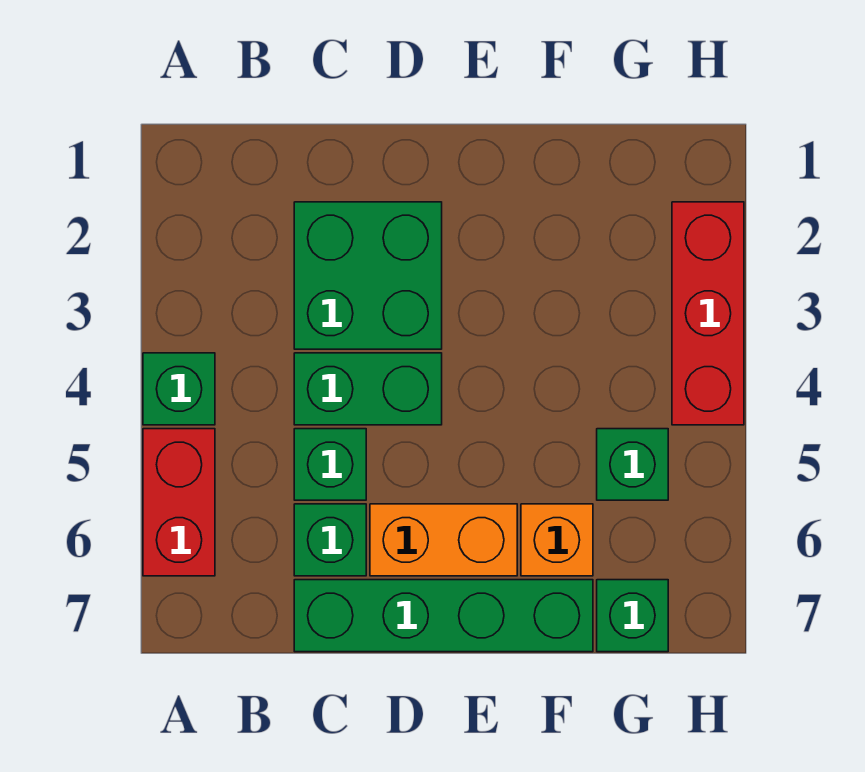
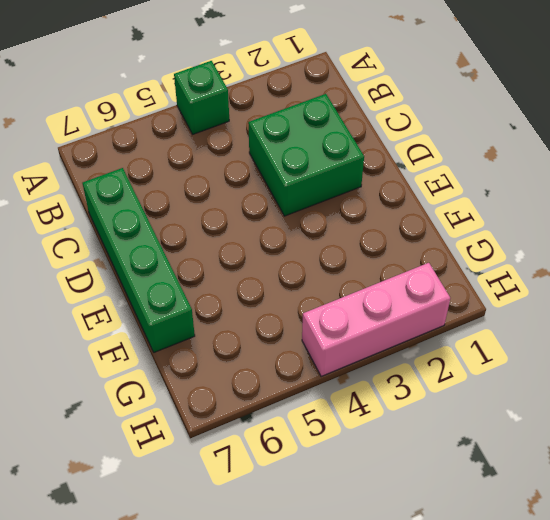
pink 1x3 brick [302,263,450,377] -> red 1x3 brick [672,202,744,425]
none -> red 1x2 brick [143,429,215,576]
none -> green 1x2 brick [294,353,442,425]
none -> green 1x1 brick [294,429,366,500]

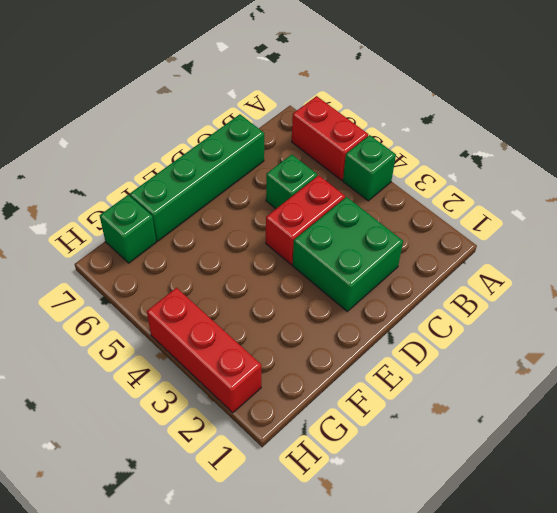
red 1x2 brick [266,175,345,265] -> green 1x2 brick [294,353,442,425]
none -> green 1x1 brick [294,504,366,576]
none -> orange 1x2 brick [370,504,517,576]
none -> orange 1x1 brick [521,504,593,576]

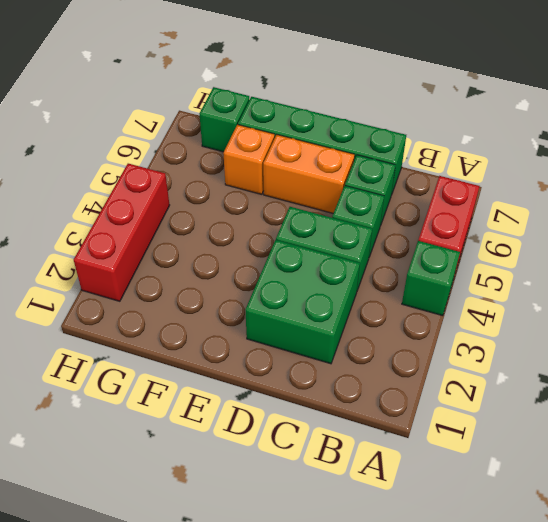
none -> green 1x1 brick [597,429,668,500]

